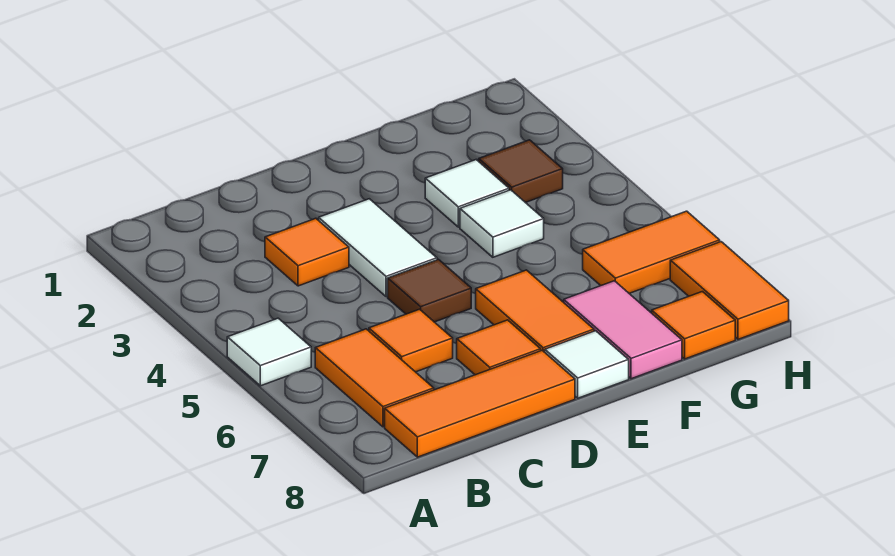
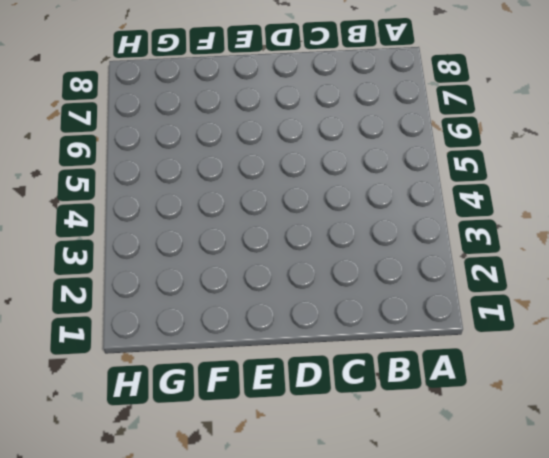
none -> white 1x1 tile [227,318,311,386]
none -> orange 1x2 tile [315,329,434,427]
none -> orange 1x3 tile [385,350,575,457]

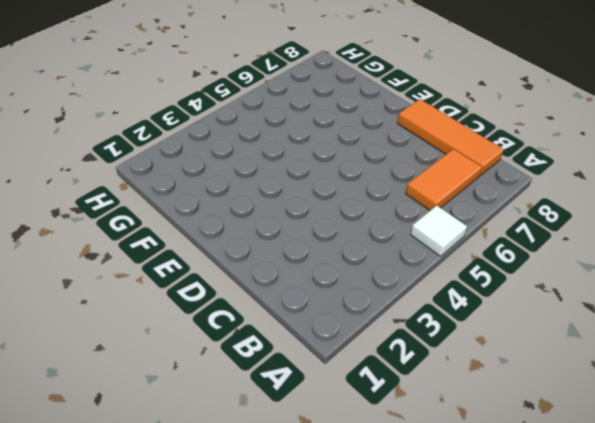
none -> orange 1x1 tile [265,218,349,286]
none -> orange 1x1 tile [369,309,453,372]
none -> white 1x2 tile [319,199,437,297]

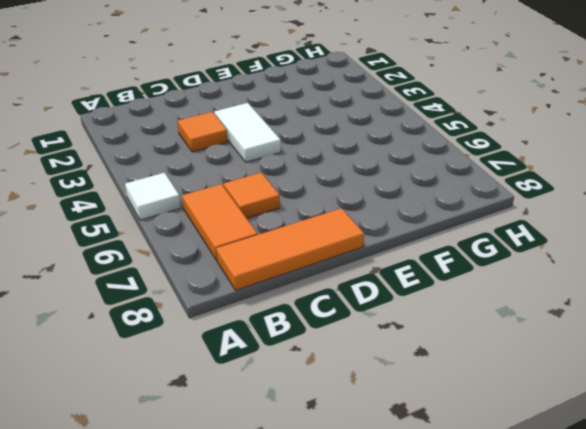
none -> brown 1x1 tile [388,259,471,322]
none -> orange 1x1 tile [457,320,541,375]
none -> orange 1x2 tile [476,270,594,352]

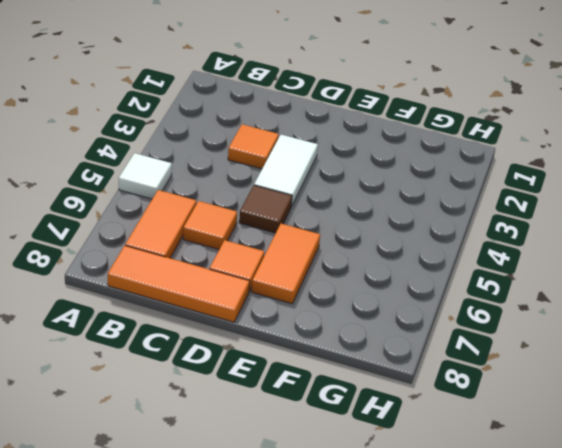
none -> white 1x1 tile [545,331,629,398]
none -> white 1x1 tile [425,160,509,227]
none -> white 1x1 tile [460,190,544,257]

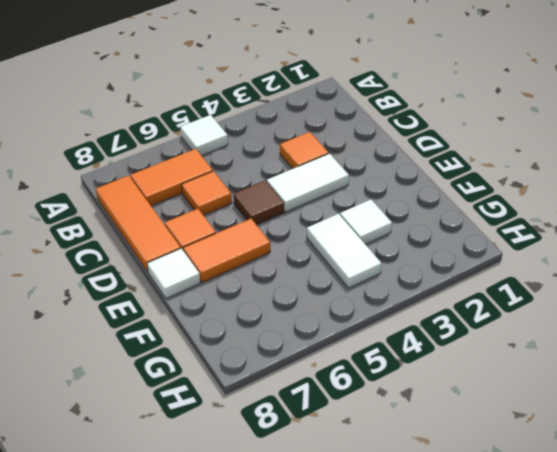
white 1x2 tile [307,214,382,288] -> white 1x1 tile [460,190,544,257]
none -> pink 1x2 tile [564,281,682,379]
none -> brown 1x1 tile [479,140,563,203]
none -> orange 1x2 tile [583,211,720,293]

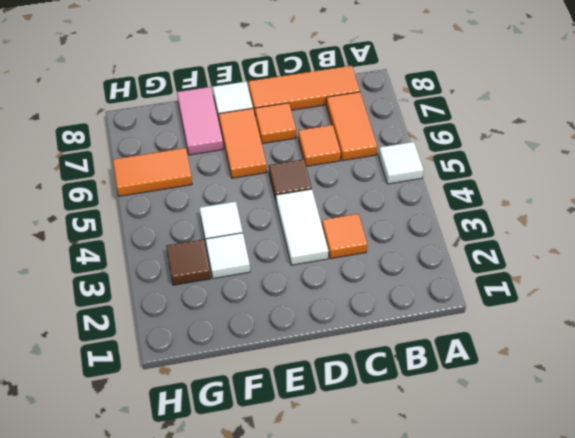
none -> orange 1x1 tile [652,292,735,359]
none -> orange 1x2 tile [670,242,789,339]

